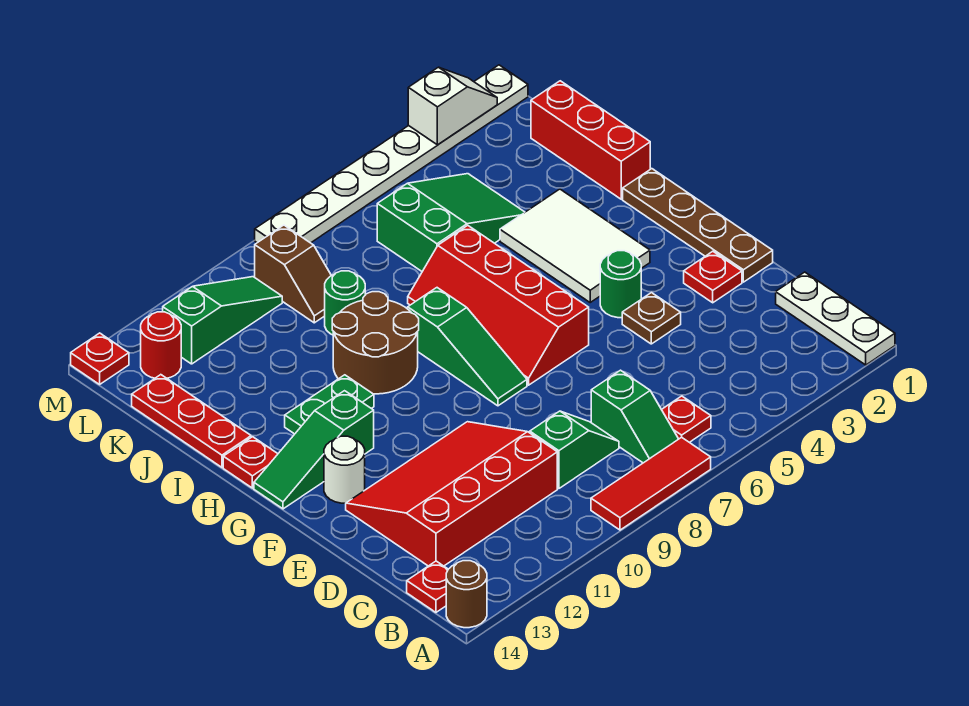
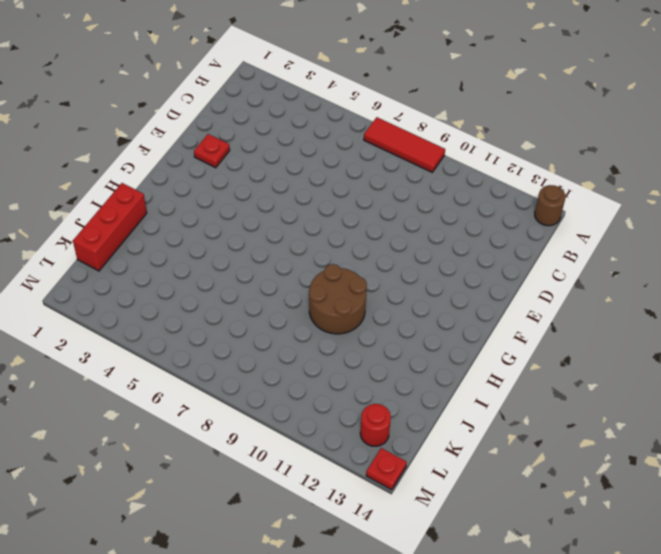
none -> white 1x3 plate [776,272,895,365]
none -> red 1x1 plate [662,396,711,442]
none -> green 1x2 slope [591,370,678,463]
none -> red 1x1 plate [407,561,448,612]

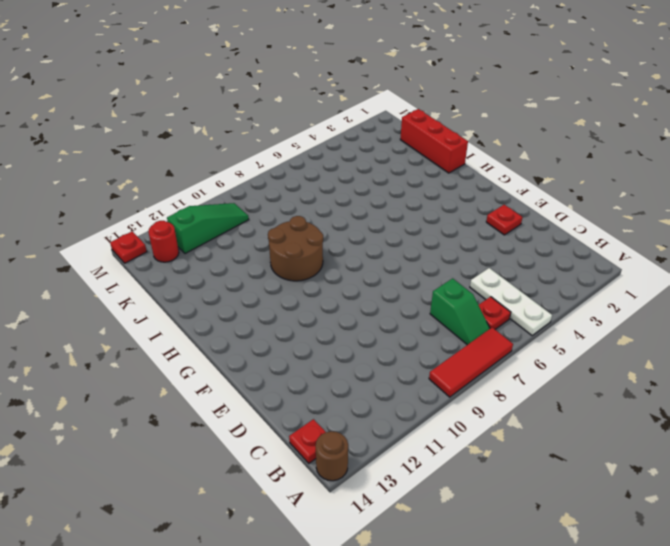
white 1x3 plate [470,268,552,335] -> white 1x3 plate moved to [776,272,895,365]
none -> green 1x2 slope [530,411,619,489]
none -> red 3x4 slope [346,422,557,566]
none -> brown 1x4 plate [623,169,773,282]
none -> brown 1x1 plate [622,293,681,344]

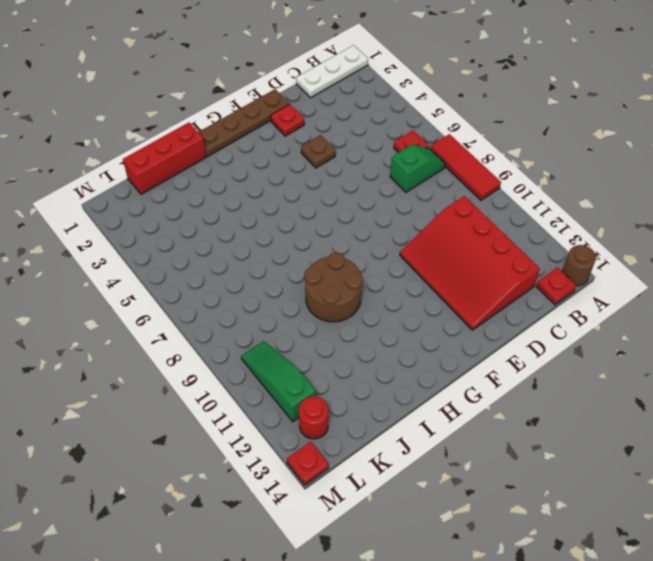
none -> green 1x2 slope [530,411,619,489]
none -> green 1x1 round brick [600,251,641,318]
none -> red 2x4 slope [408,225,589,385]
none -> green 1x3 slope [408,288,527,406]

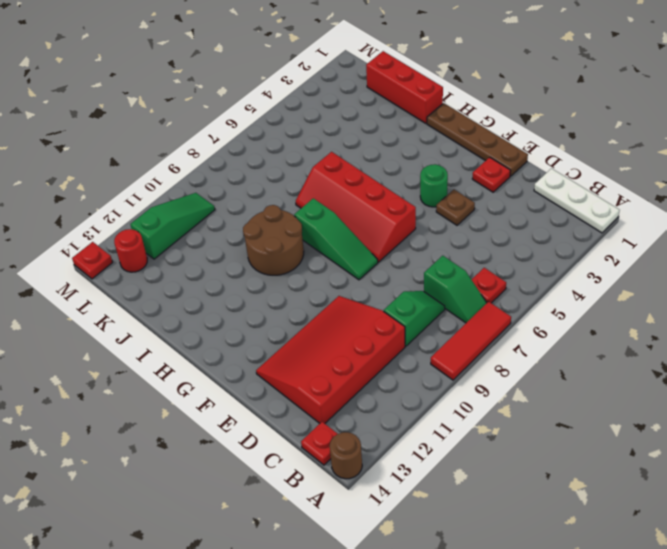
none -> white 1x1 round brick [324,436,365,503]
none -> white 2x3 tile [500,189,650,302]
none -> green 1x3 slope [254,391,374,509]
none -> green 1x2 plate [285,375,374,434]

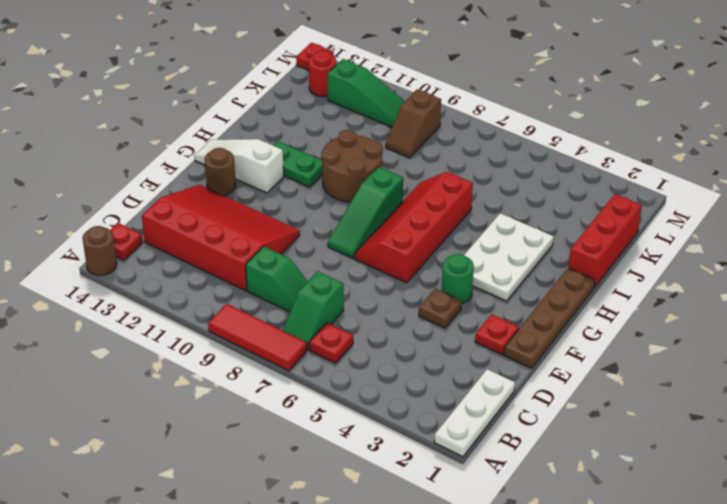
brown 1x1 round brick [205,148,236,195] -> white 1x1 round brick [324,436,365,503]
white 2x3 plate [464,213,554,301] -> white 2x3 tile [500,189,650,302]
white 1x3 slope [194,139,284,193] -> green 1x3 slope [254,391,374,509]
none -> red 1x1 plate [223,437,278,488]
none -> red 1x3 plate [132,375,251,467]
none -> green 2x3 slope [377,174,525,271]
none -> green 1x1 round brick [325,271,365,335]

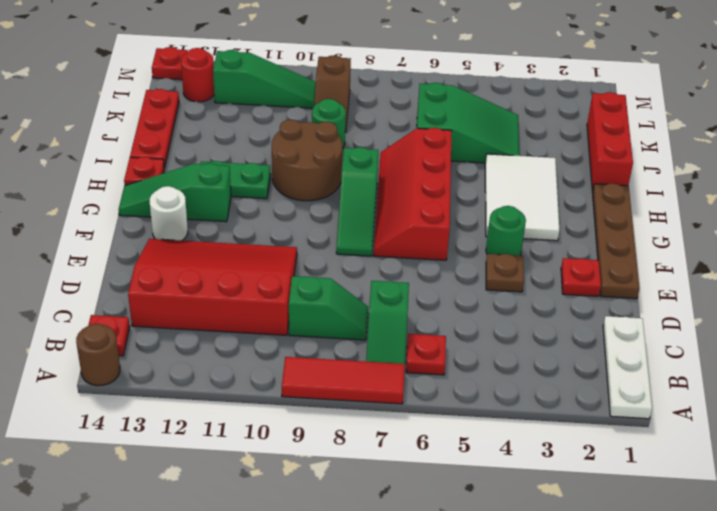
none -> white 1x8 plate [255,65,528,243]
none -> white 1x2 slope [408,67,497,145]

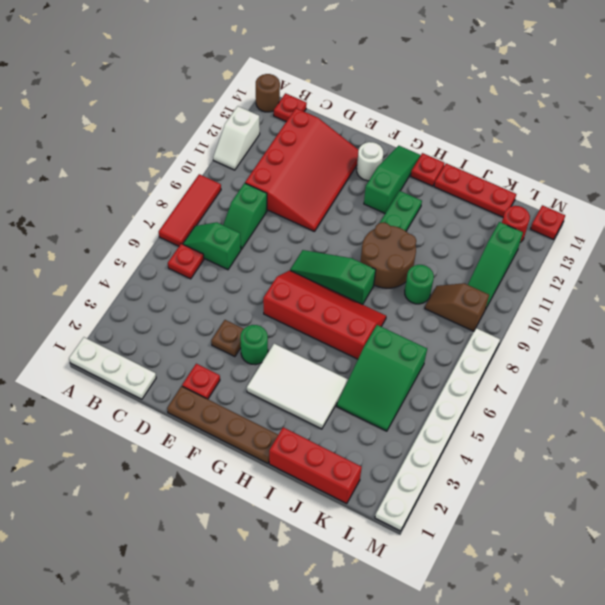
white 1x2 slope [213,106,260,170] -> white 1x2 slope moved to [408,67,497,145]

